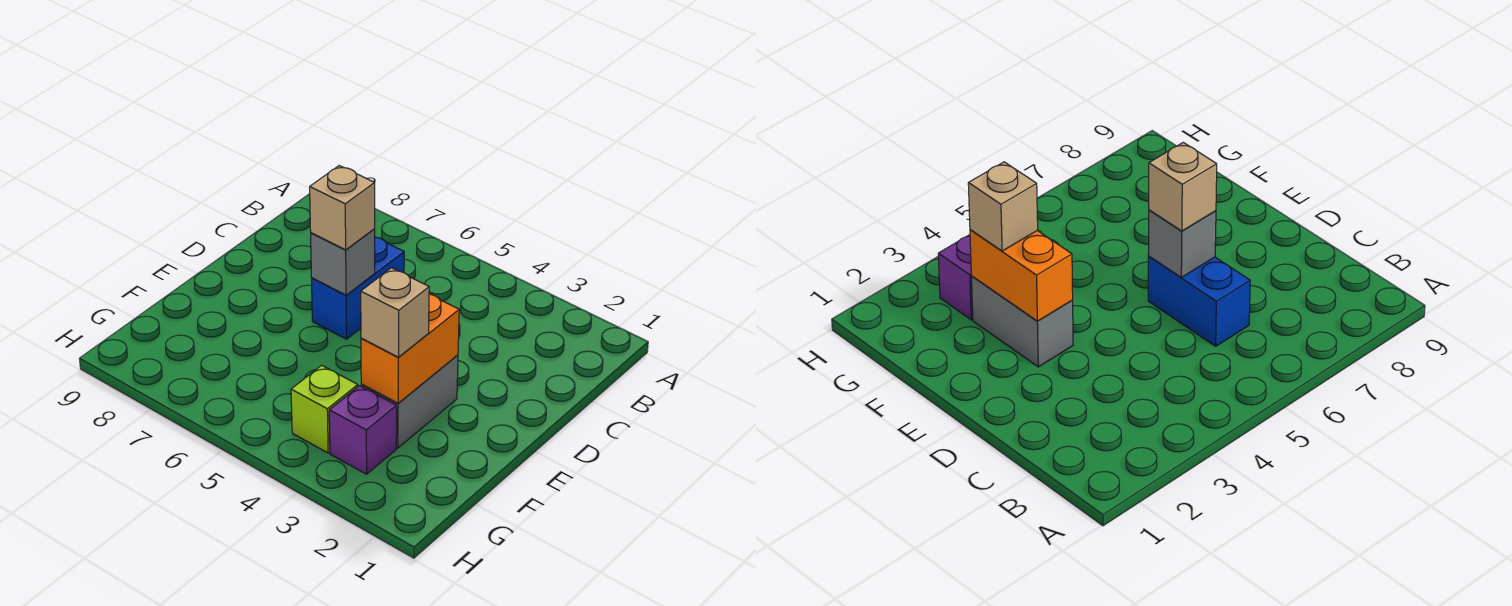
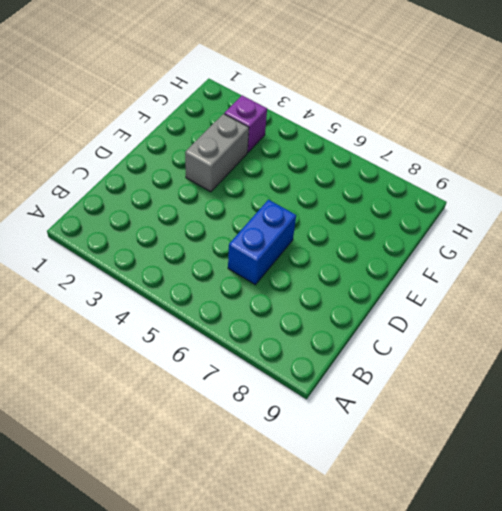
none -> lime 1x1 brick [291,365,358,453]
none -> grey 1x1 brick [311,229,375,295]

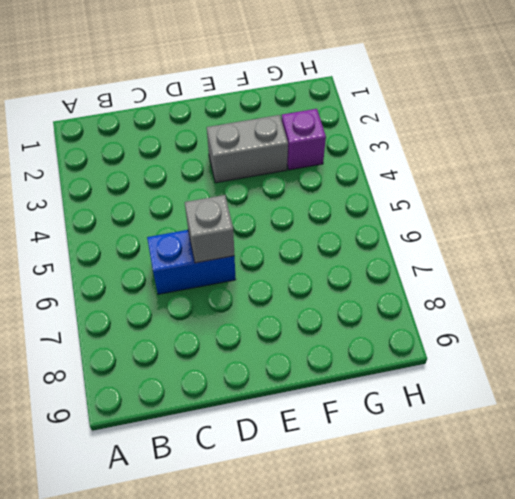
none -> lime 1x1 brick [291,365,358,453]
none -> orange 1x2 brick [361,294,459,403]

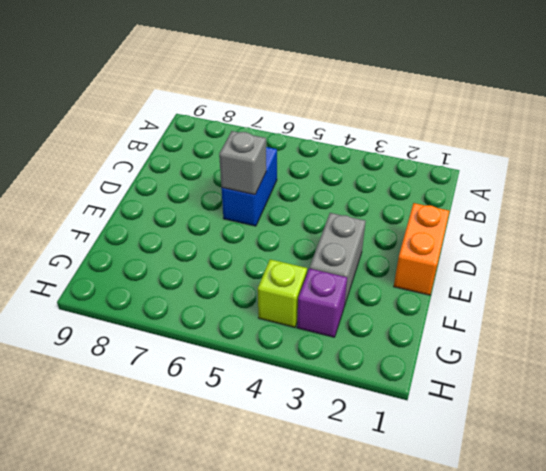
orange 1x2 brick [394,203,449,295] -> orange 1x2 brick moved to [361,294,459,403]
none -> tan 1x1 brick [310,166,375,250]
none -> tan 1x1 brick [361,268,429,357]

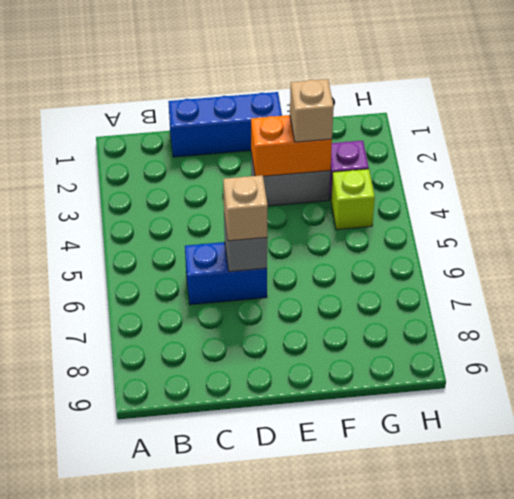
blue 1x3 brick [168,92,282,157] -> none

